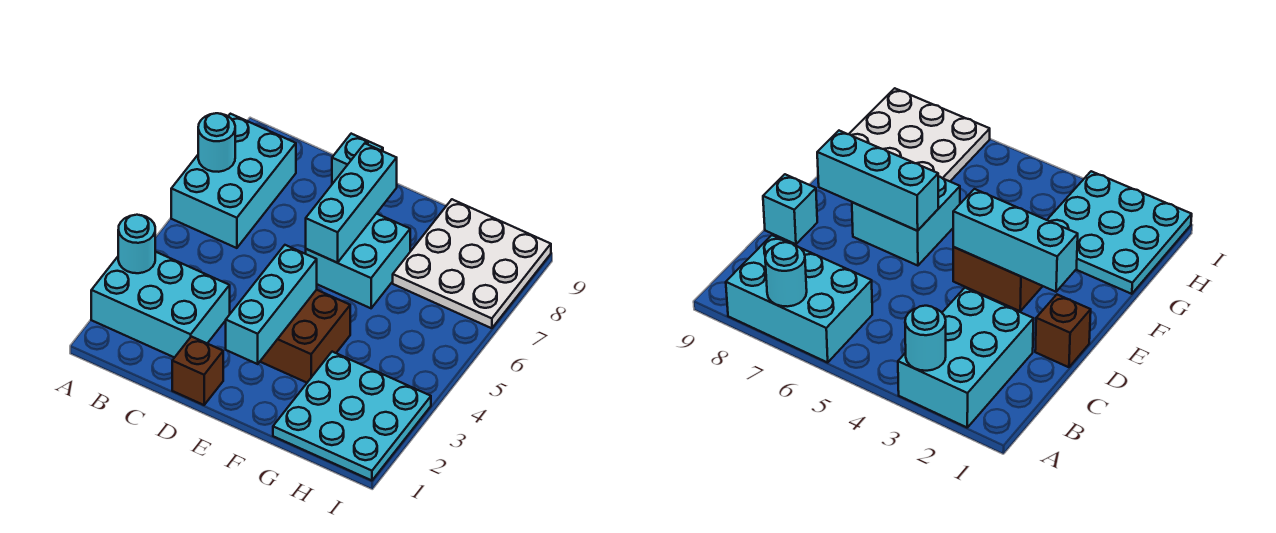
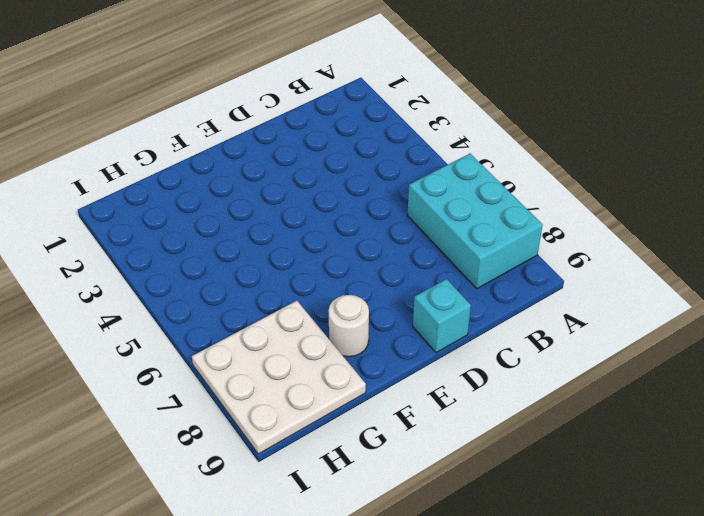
white 1x1 round brick [328,295,369,357] -> none
none -> cyan 2x3 brick [91,252,230,358]
none -> brown 1x1 brick [172,336,223,405]
none -> brown 2x2 brick [260,290,350,383]

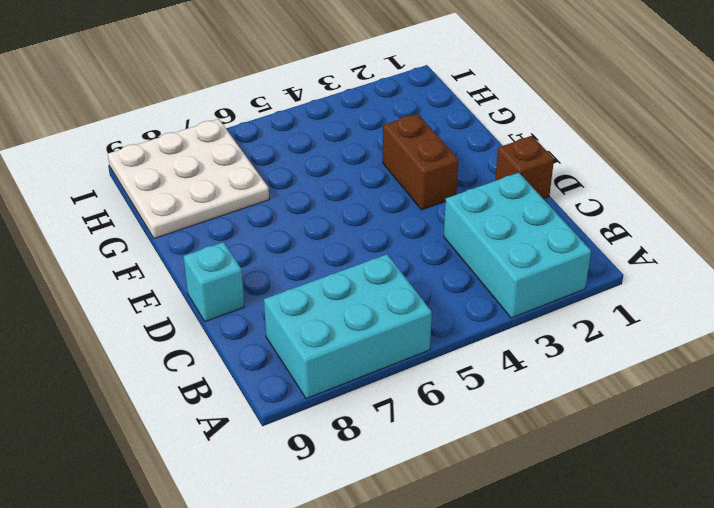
brown 1x2 brick [383,114,459,210] -> brown 2x2 brick [260,290,350,383]
none -> cyan 2x2 brick [306,214,410,308]
none -> cyan 3x3 plate [273,352,431,480]
none -> cyan 1x1 round brick [118,215,155,273]

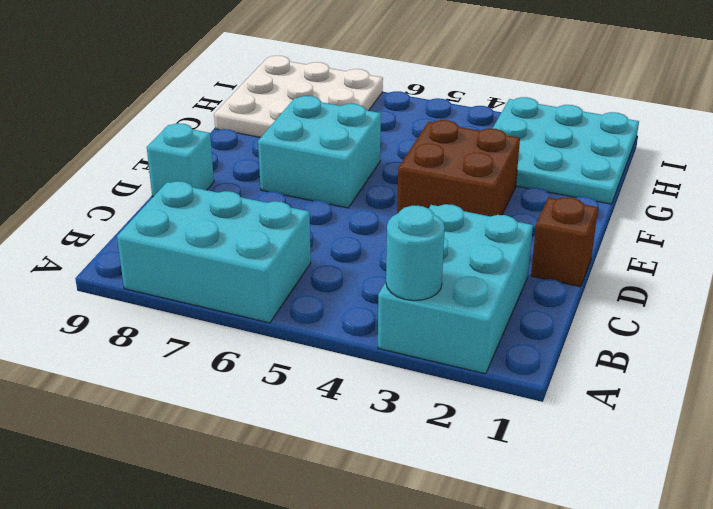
none -> cyan 1x1 round brick [198,113,235,172]
none -> cyan 1x3 brick [226,245,317,364]
none -> cyan 1x3 brick [306,143,397,263]

